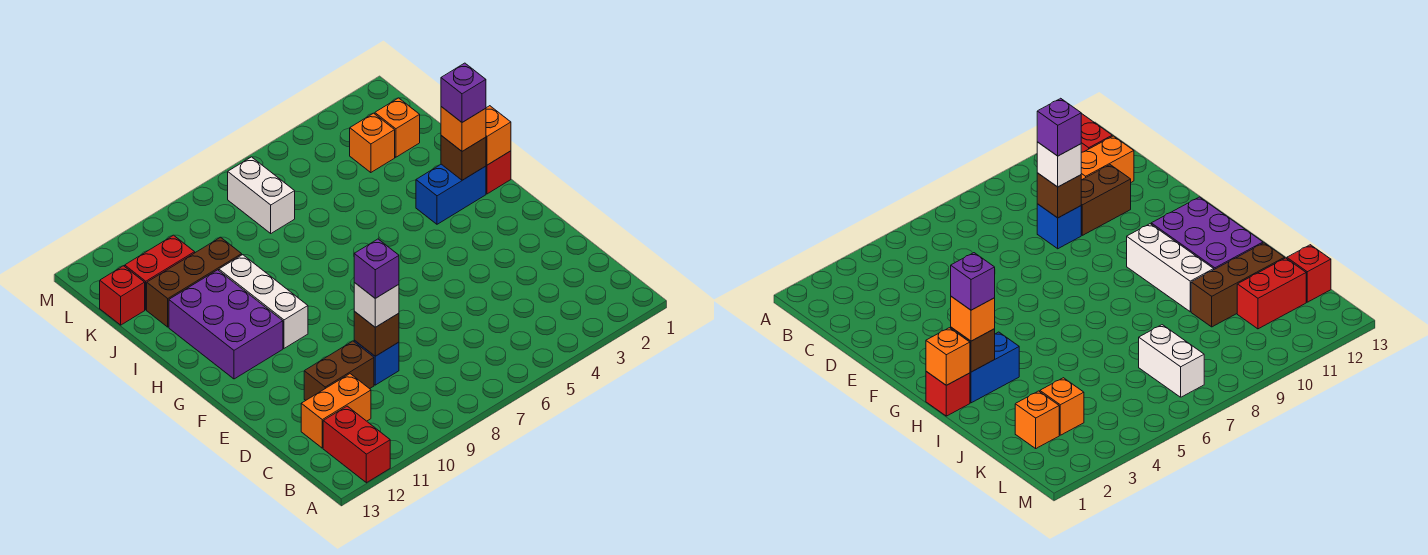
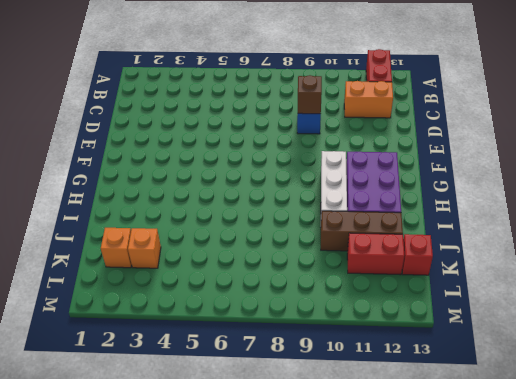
none -> brown 1x2 brick [304,341,374,400]
none -> red 1x1 brick [486,151,511,194]
none -> blue 1x2 brick [416,164,486,224]

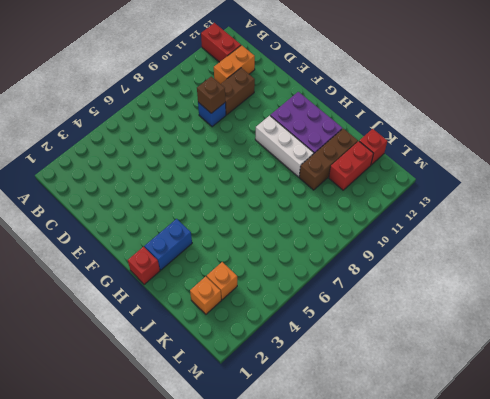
none -> white 1x2 brick [228,157,295,233]
none -> orange 1x1 brick [486,106,511,165]
none -> brown 1x1 brick [441,136,486,180]

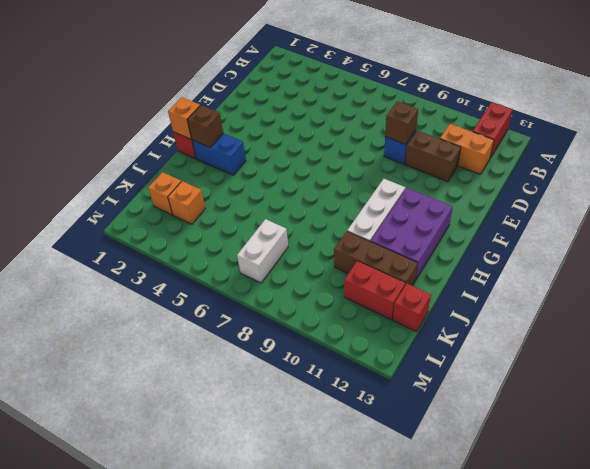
none -> white 1x1 brick [354,283,399,327]
none -> orange 1x1 brick [441,107,486,151]
none -> purple 1x1 brick [354,239,399,298]

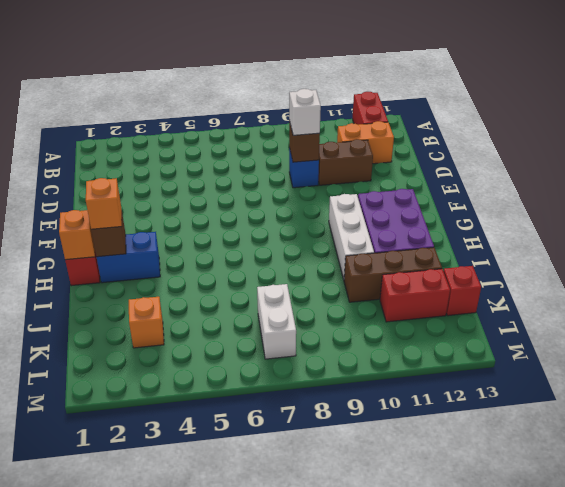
none -> orange 1x1 brick [375,98,420,157]
none -> purple 1x1 brick [354,239,399,298]
none -> purple 1x1 brick [441,63,486,122]

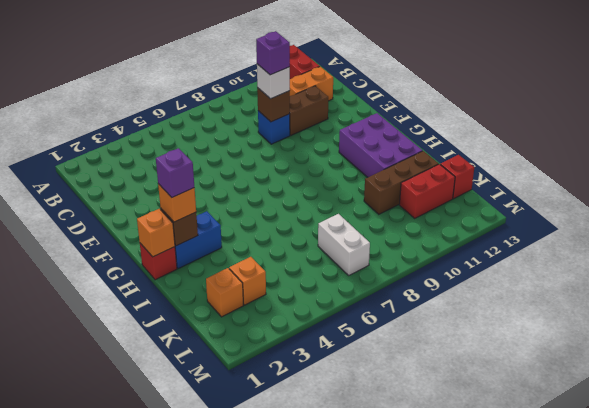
none -> white 1x3 brick [219,255,308,348]

